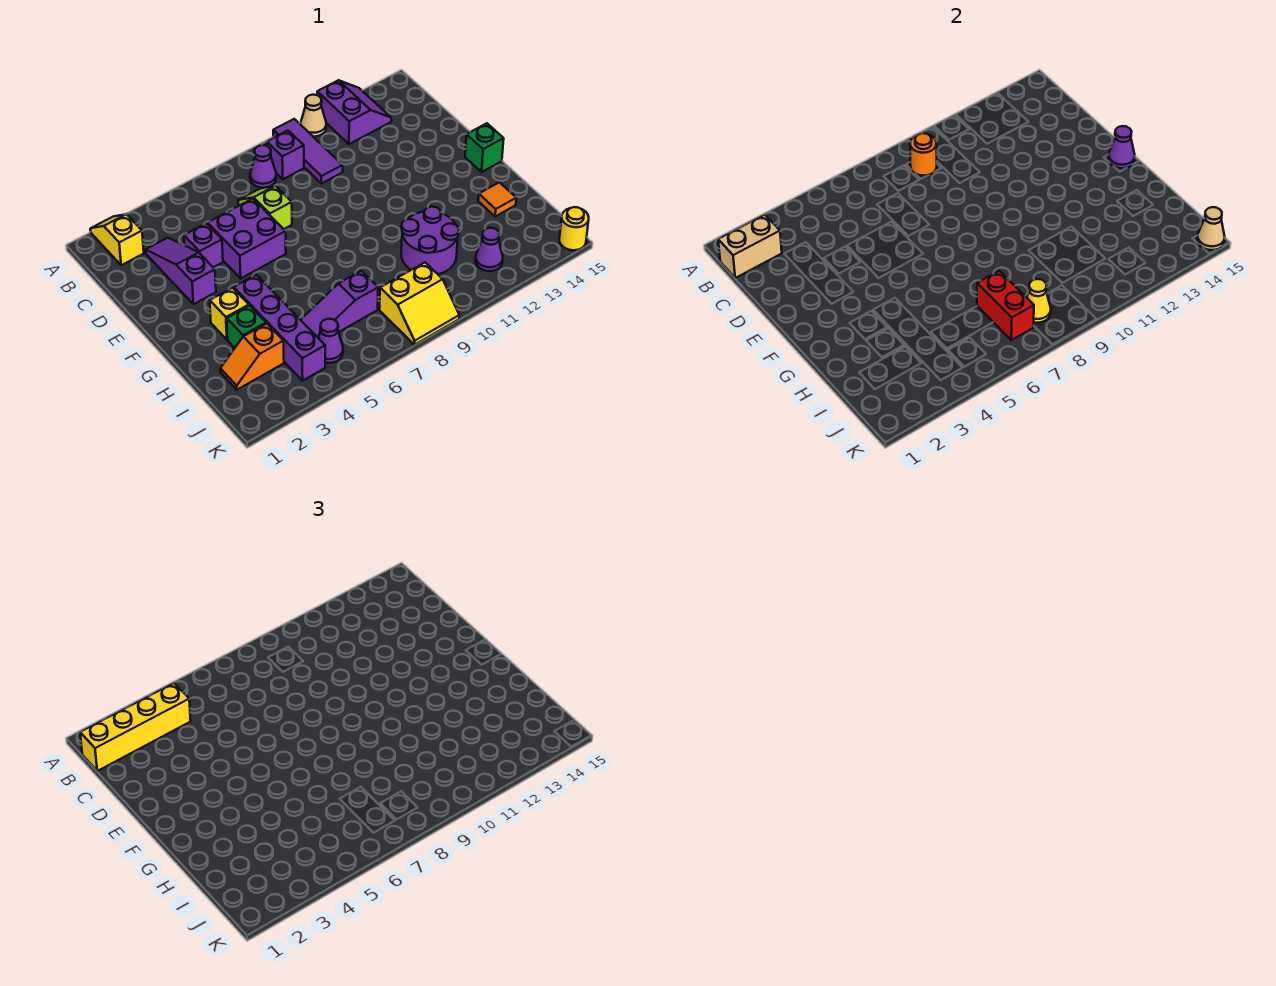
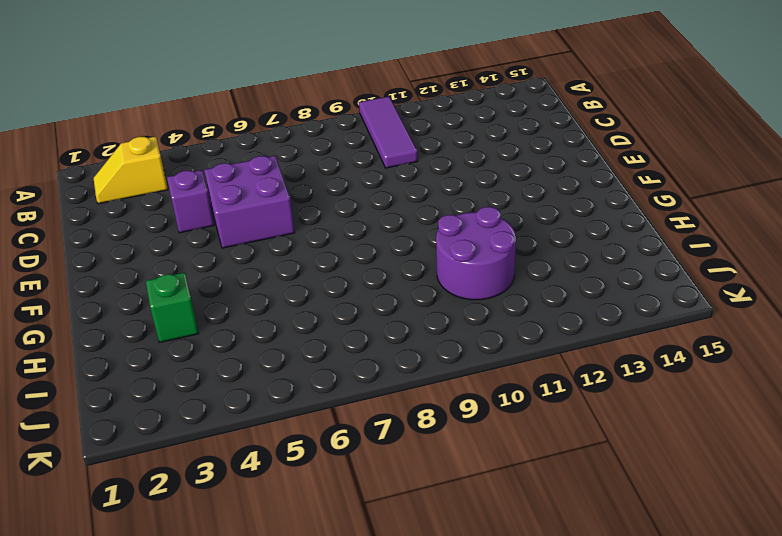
yellow 1x2 slope [94,137,168,204] -> yellow 1x2 slope turned to [90,214,144,265]
none -> tan 1x1 cone [301,95,326,137]
none -> purple 2x2 slope [317,80,391,144]
none -> purple 1x1 cone [250,145,276,188]

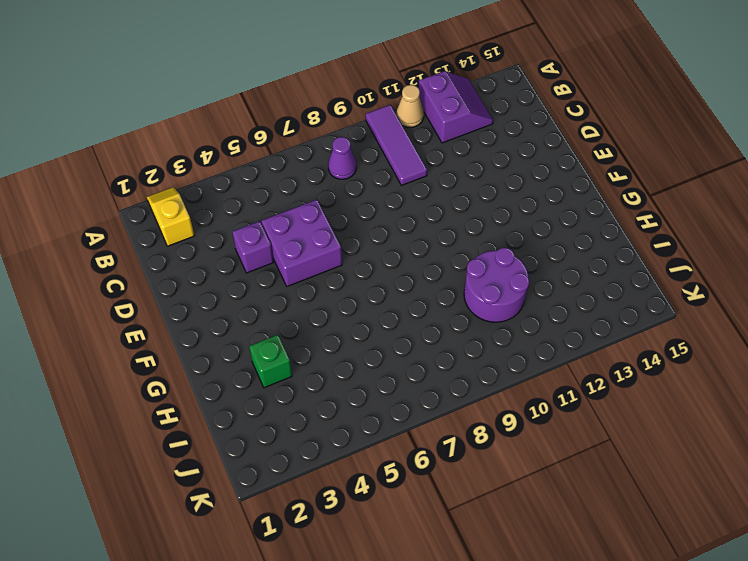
none -> purple 1x1 brick [267,131,304,179]
none -> purple 1x3 slope [145,238,216,304]
none -> lime 1x2 slope [238,186,292,229]

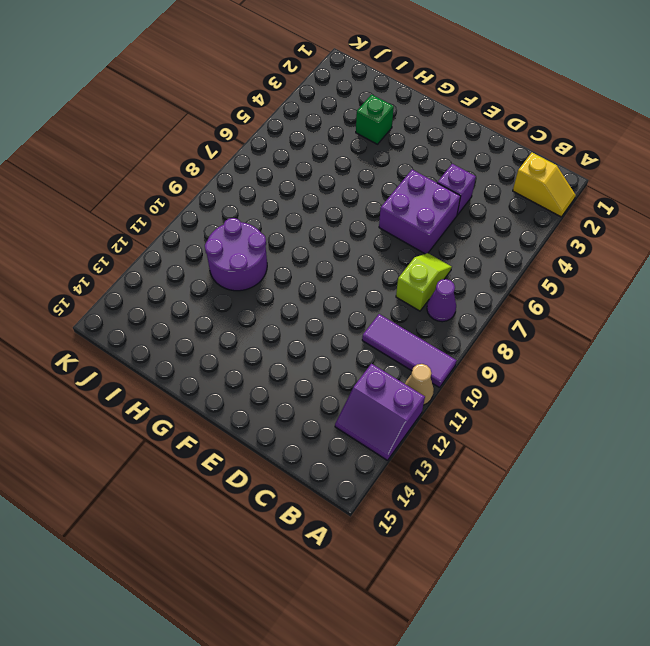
lime 1x2 slope [396,253,452,311] -> lime 1x2 slope turned to [238,186,292,229]
none -> purple 1x1 brick [267,131,304,179]
none -> purple 1x3 slope [145,238,216,304]
none -> green 1x1 brick [465,123,504,172]

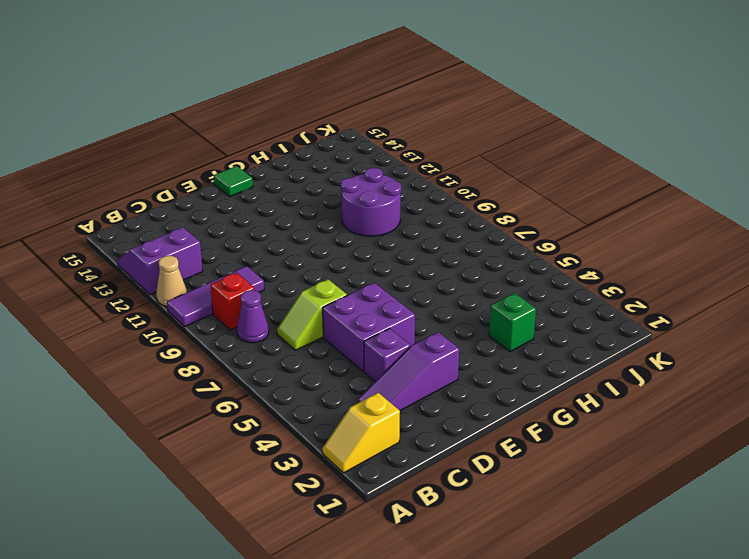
red 1x1 brick [211,273,254,330] -> purple 1x1 brick [267,131,304,179]
green 1x1 tile [214,166,253,197] -> green 1x1 brick [465,123,504,172]
none -> yellow 1x1 brick [210,288,249,340]
none -> purple 1x4 brick [234,275,325,381]
none -> orange 1x1 tile [478,182,516,216]

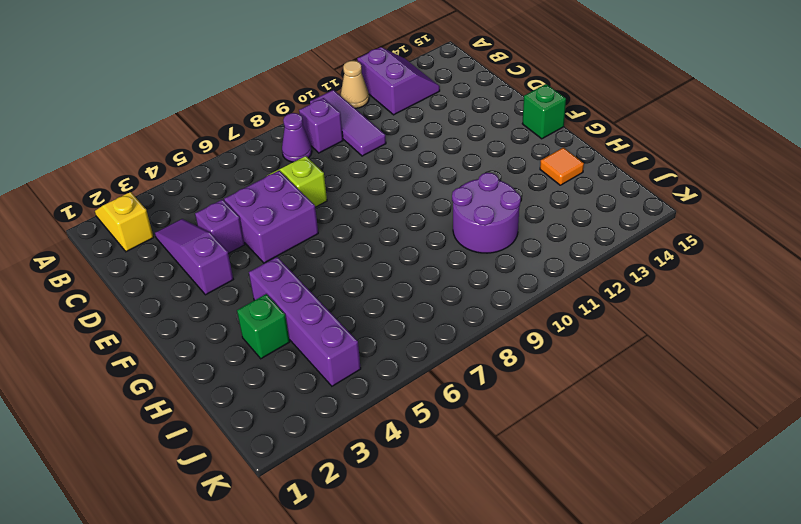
none -> yellow 1x1 brick [210,288,249,340]
none -> orange 1x2 slope [220,324,284,390]
none -> purple 1x3 slope [301,271,378,337]

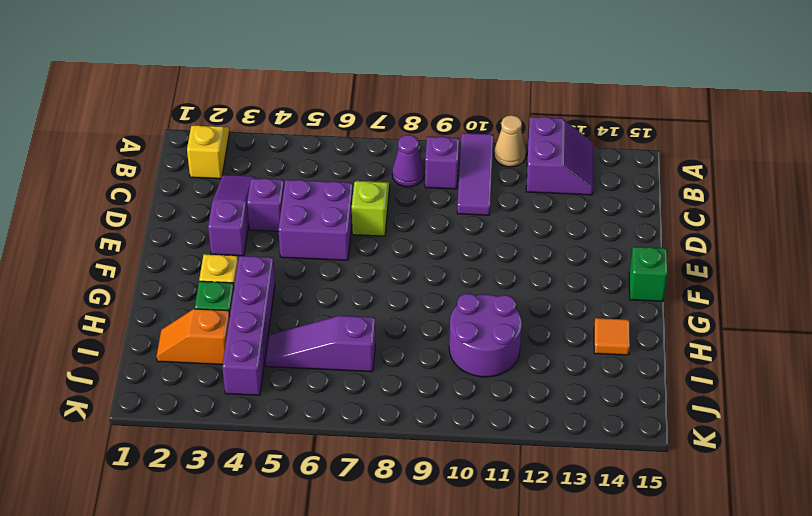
none -> purple 1x1 cone [318,319,343,363]
none -> yellow 2x2 slope [380,263,459,345]
none -> purple 1x1 cone [475,228,503,271]

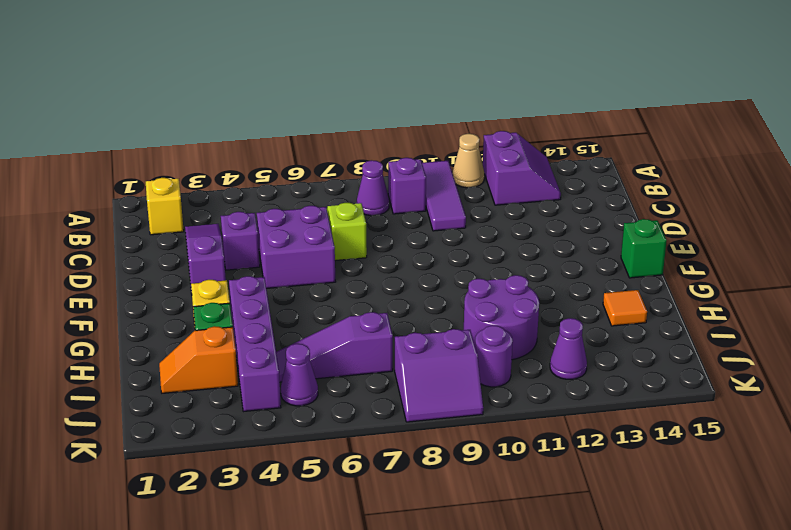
purple 2x2 slope [395,329,483,422] -> yellow 2x2 slope [380,263,459,345]
purple 1x1 round brick [475,325,513,387] -> none
none -> yellow 1x1 round brick [559,207,589,250]
none -> tan 1x2 brick [718,215,782,278]
none -> orange 1x1 round brick [910,133,937,176]

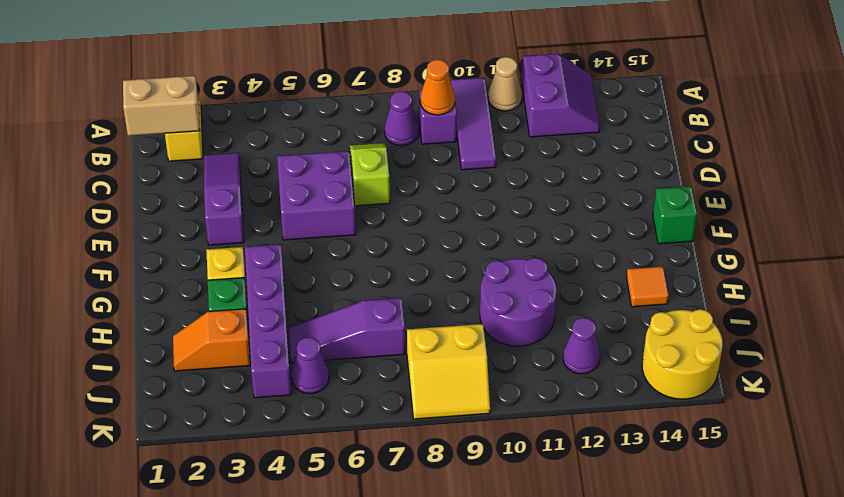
orange 1x1 cone [420,60,455,115] -> orange 1x1 round brick [910,133,937,176]
yellow 2x2 round brick [642,309,723,399] -> yellow 1x1 round brick [559,207,589,250]
none -> purple 1x1 brick [184,223,223,267]
none -> purple 1x1 cone [1108,126,1135,168]
none -> red 1x2 brick [977,271,1034,340]

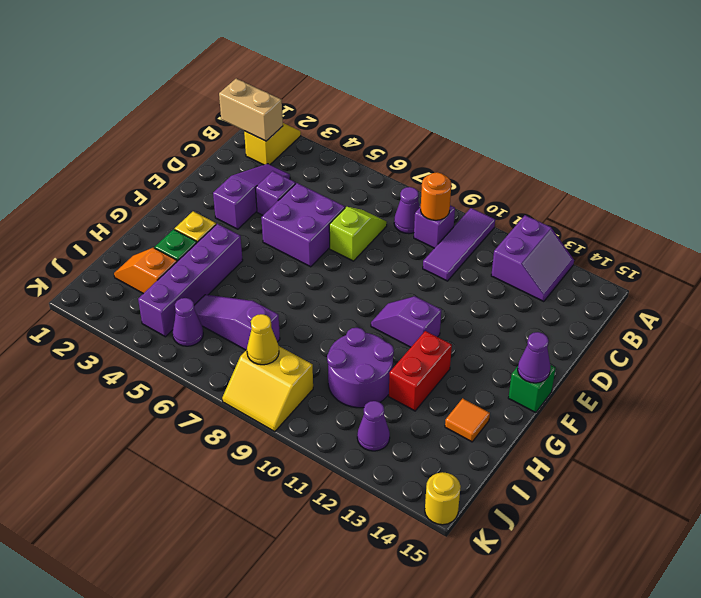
purple 1x2 slope [371,296,441,347] -> none
red 1x2 brick [389,331,452,411] -> red 1x2 brick moved to [977,271,1034,340]
none -> tan 1x1 cone [301,95,326,137]
none -> tan 1x1 cone [1197,207,1225,250]
none -> yellow 1x4 brick [80,683,191,771]

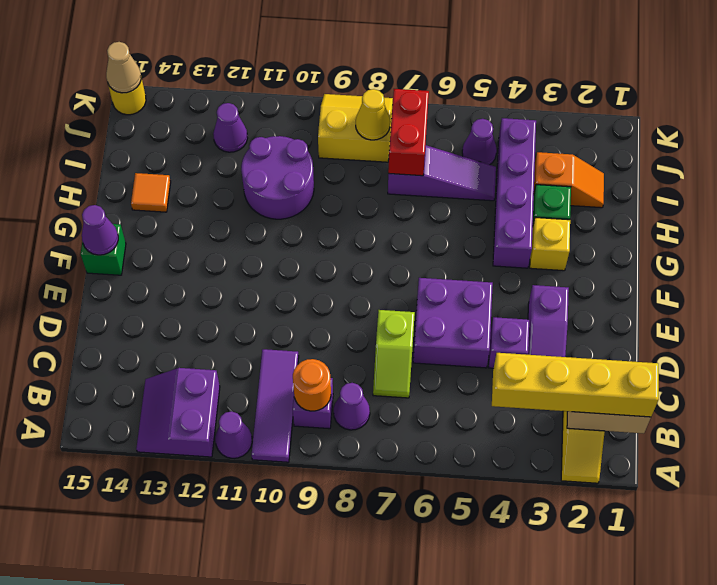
purple 1x1 cone [215,411,252,458] -> tan 1x1 cone [301,95,326,137]

